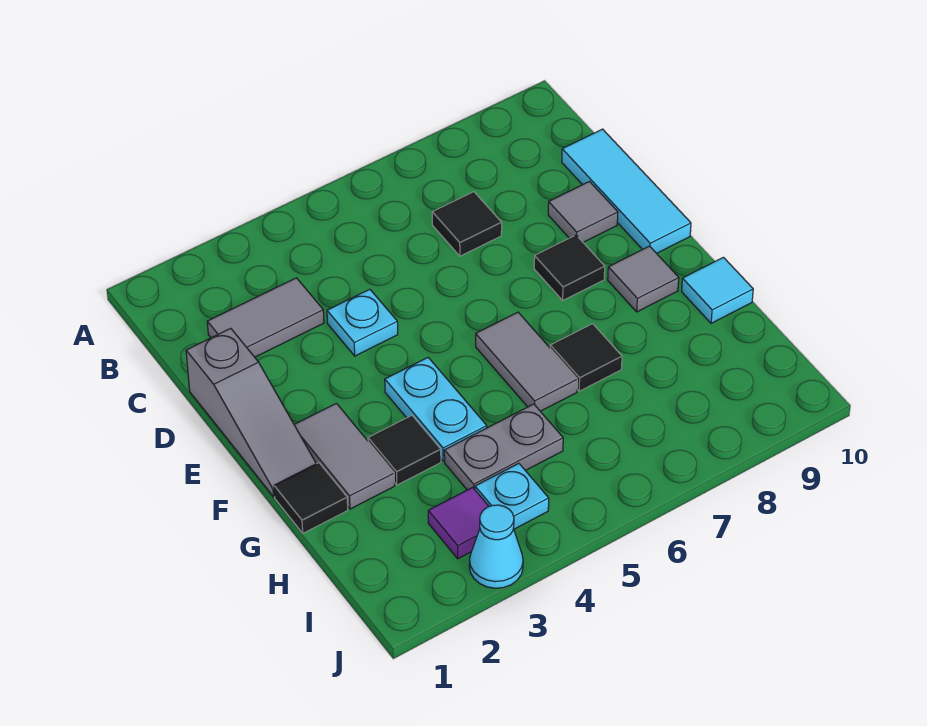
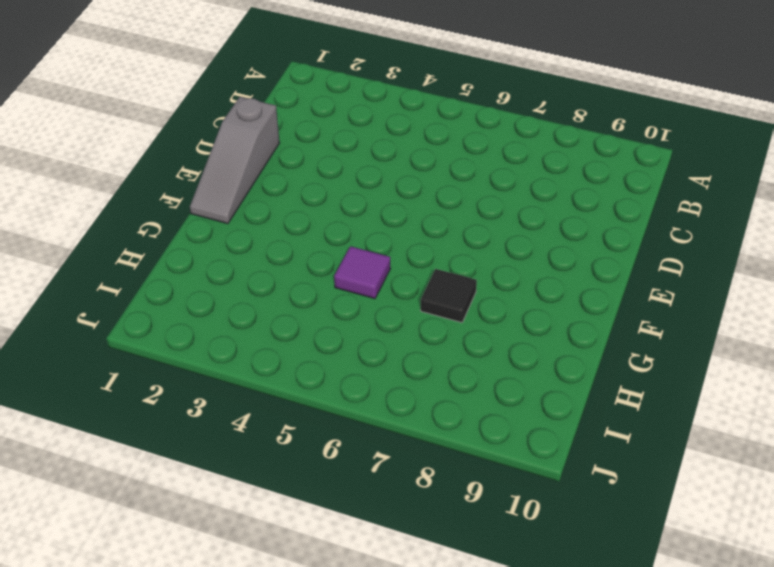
purple 1x1 tile [334,246,391,299] -> purple 1x1 tile moved to [428,487,489,559]
none -> grey 1x2 tile [207,278,324,357]
none -> black 1x1 tile [432,192,502,256]
none -> cyan 1x3 tile [562,129,691,253]

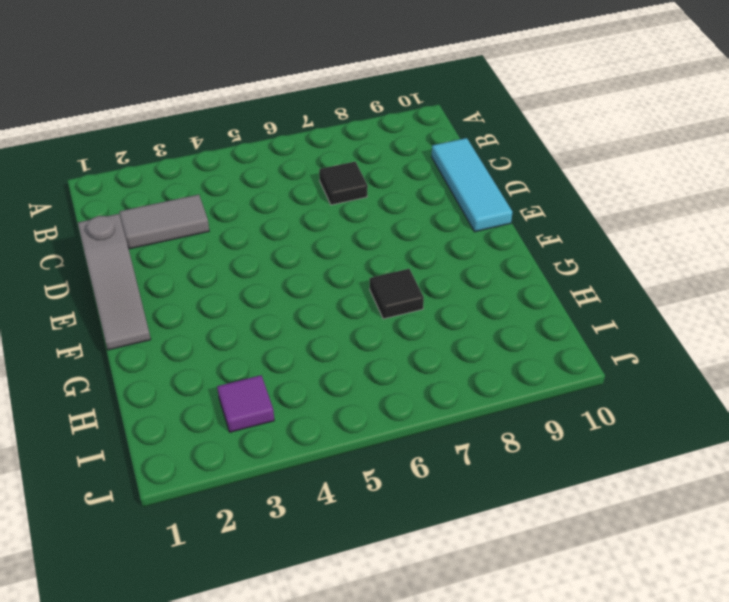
none -> cyan 1x1 plate [327,289,398,356]
none -> grey 1x1 tile [548,182,618,242]
none -> black 1x1 tile [534,235,605,300]

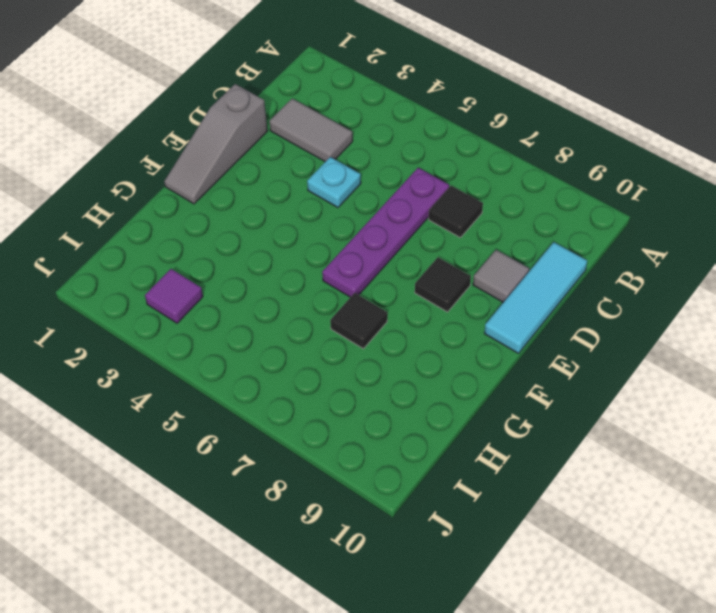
purple 1x4 plate [322,168,449,297] -> grey 1x2 tile [476,312,577,411]
none -> grey 1x2 tile [294,403,395,509]
none -> cyan 1x2 plate [385,358,487,461]
none -> grey 1x1 tile [608,246,679,312]

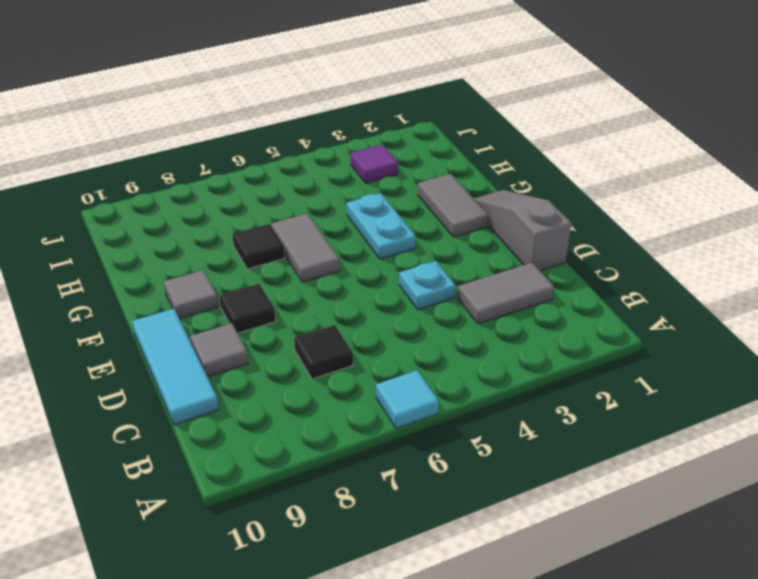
cyan 1x1 tile [376,370,439,429] -> cyan 1x1 tile moved to [682,257,753,323]
none -> black 1x1 tile [274,463,348,533]
none -> black 1x1 tile [368,416,441,485]
none -> grey 1x2 plate [444,404,563,490]

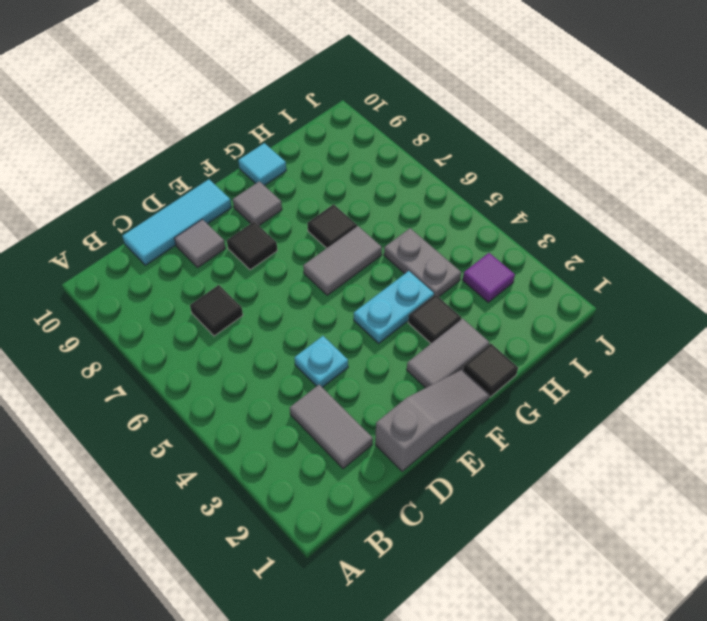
none -> cyan 1x1 plate [475,463,549,529]
none -> cyan 1x1 cone [469,505,523,588]

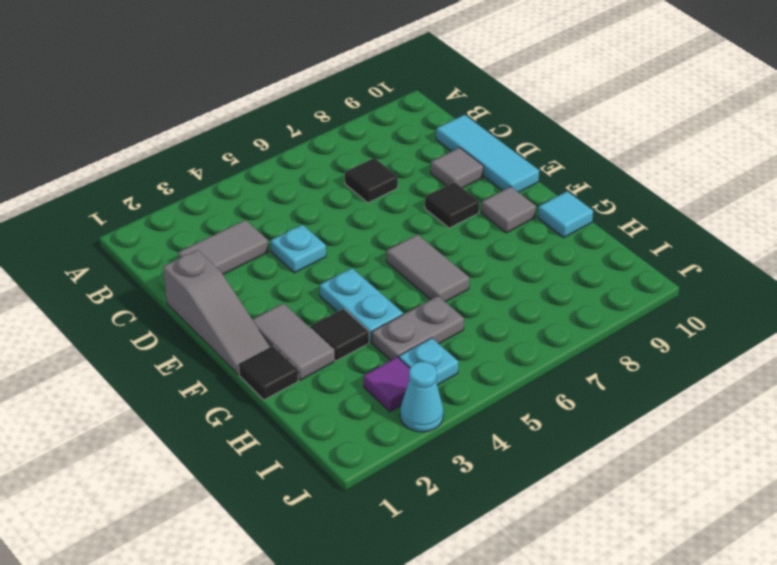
none -> black 1x1 tile [550,324,622,391]

